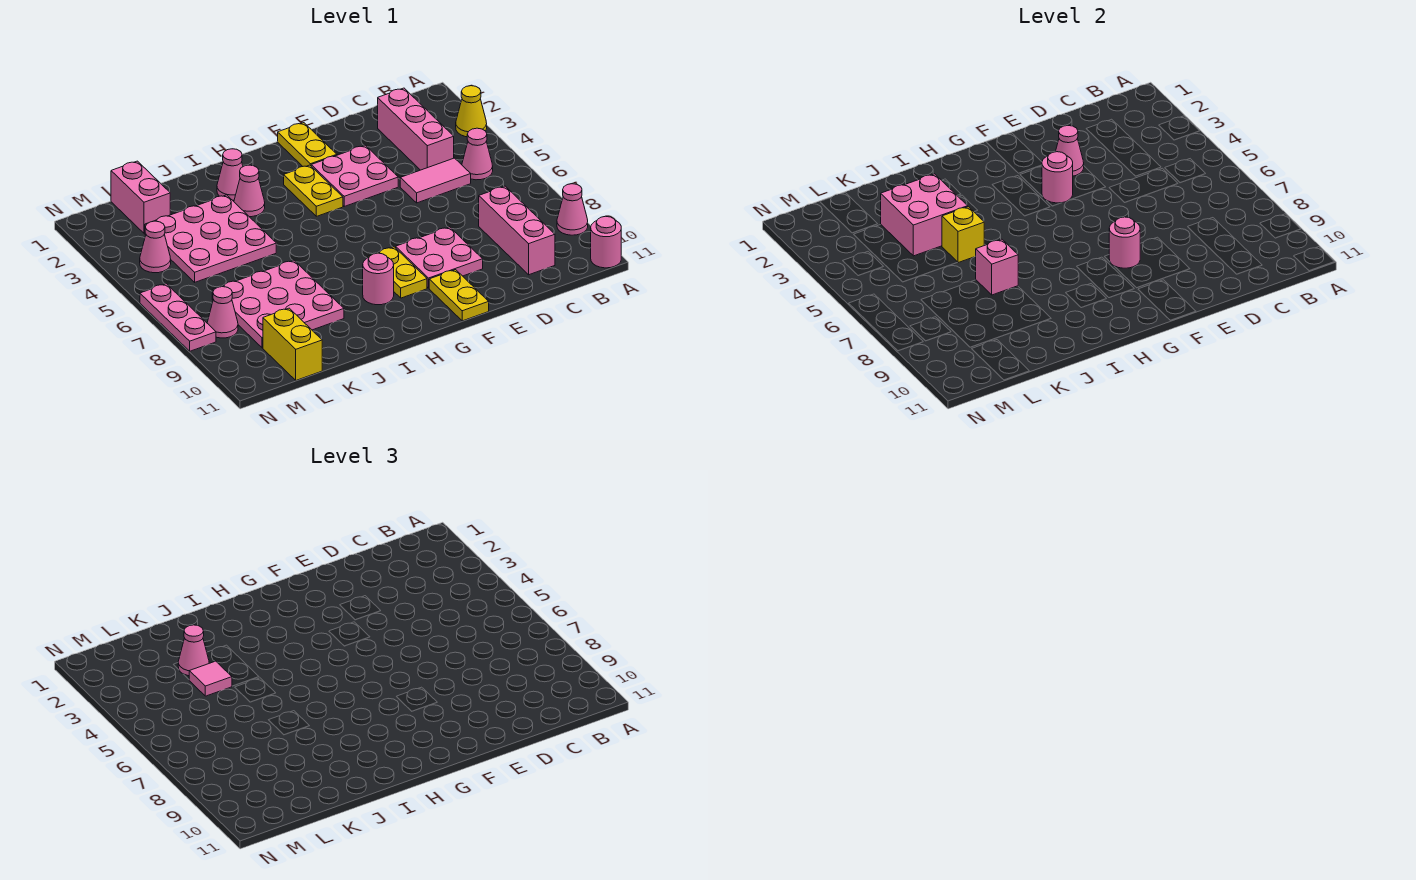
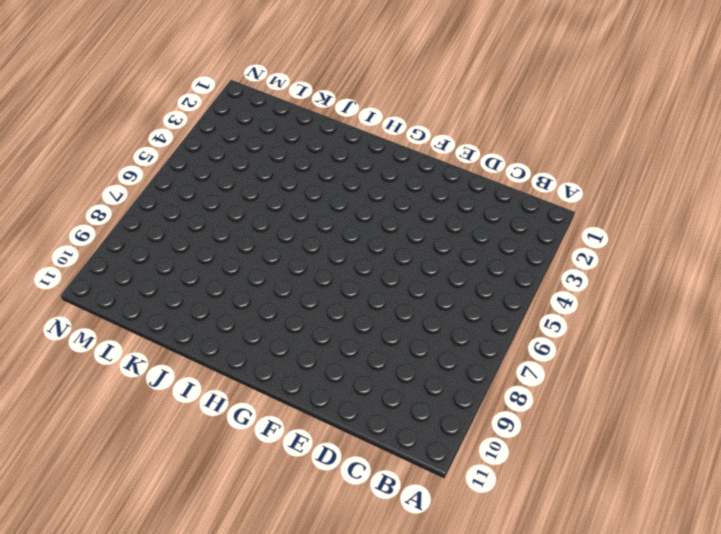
none -> yellow 1x1 cone [456,86,487,137]
none -> pink 1x1 cone [557,184,588,235]
none -> pink 1x1 round brick [591,216,621,268]
none -> pink 1x1 cone [462,128,493,180]

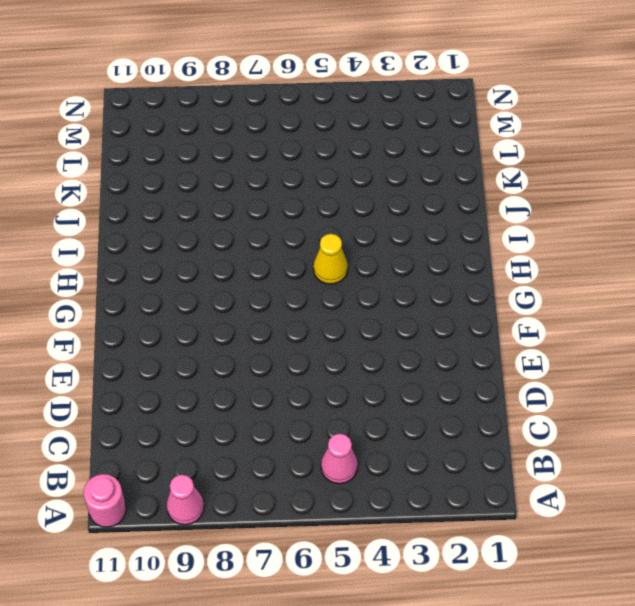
yellow 1x1 cone [313,234,348,284] -> yellow 1x1 cone moved to [456,86,487,137]
none -> pink 1x3 brick [378,88,454,170]
none -> pink 1x2 tile [400,158,471,203]
none -> pink 1x3 brick [479,186,555,275]
none -> pink 2x2 plate [311,145,398,206]

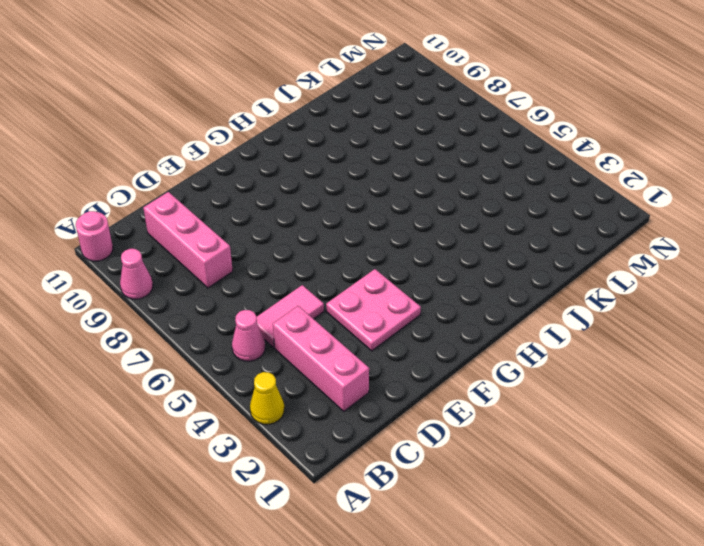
none -> pink 2x2 plate [396,227,483,288]
none -> yellow 1x2 plate [278,123,337,166]
none -> yellow 1x2 plate [429,270,489,321]
none -> yellow 1x2 plate [284,165,343,216]

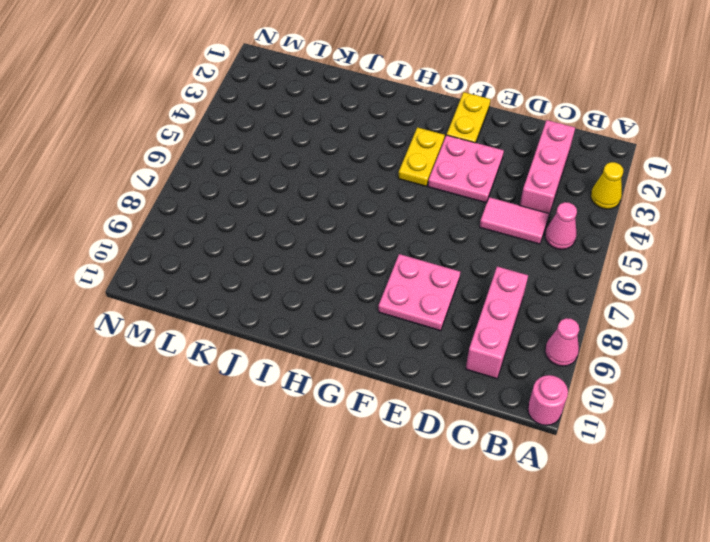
none -> yellow 1x2 plate [429,270,489,321]
none -> yellow 1x2 plate [368,247,427,298]
none -> pink 1x1 round brick [363,253,394,305]
none -> pink 1x1 cone [217,149,243,200]

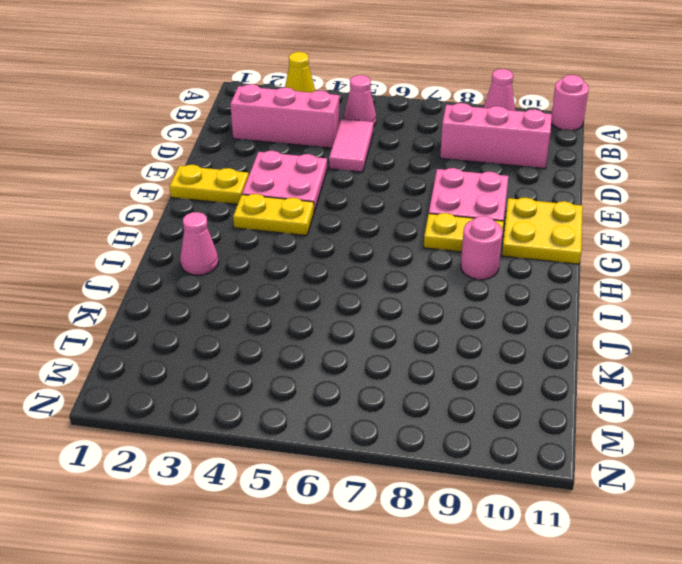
yellow 2x2 plate [502,198,583,264] -> yellow 1x2 plate [429,270,489,321]
none -> pink 1x1 cone [234,165,265,217]
none -> pink 3x3 plate [145,195,276,282]
none -> pink 3x3 plate [212,260,344,348]
none -> pink 1x2 brick [111,161,170,233]

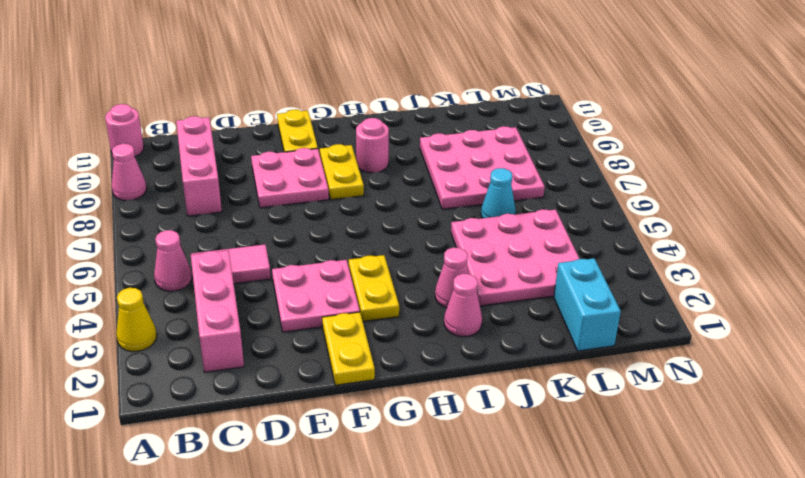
cyan 1x1 cone [481,168,516,218] -> none
cyan 1x2 brick [554,258,621,351] -> pink 1x2 brick [111,161,170,233]
none -> yellow 1x2 brick [263,308,322,380]
none -> pink 1x1 cone [140,221,171,273]
none -> pink 1x1 cone [207,287,238,338]
none -> pink 1x3 plate [140,284,216,351]

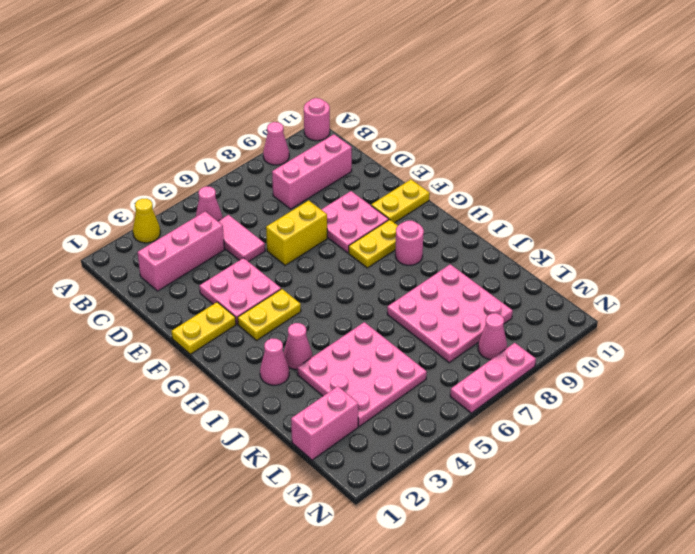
yellow 1x2 brick [266,200,327,265] -> yellow 1x2 brick moved to [263,308,322,380]
none -> pink 1x1 cone [140,221,171,273]
none -> pink 1x1 cone [1055,126,1084,176]
none -> pink 1x1 round brick [1042,152,1073,203]
none -> pink 1x1 round brick [1109,217,1140,268]

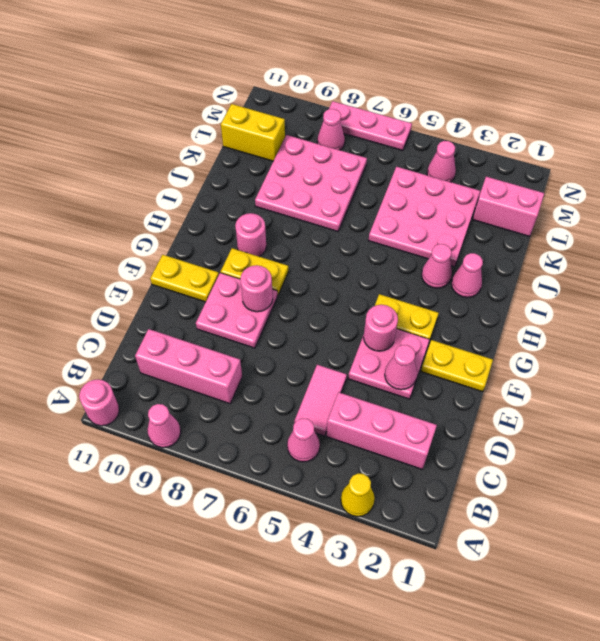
none -> pink 2x2 brick [881,174,968,256]
none -> yellow 1x1 brick [942,207,984,263]
none -> pink 1x1 brick [976,239,1018,295]
none -> pink 1x1 cone [178,625,209,676]

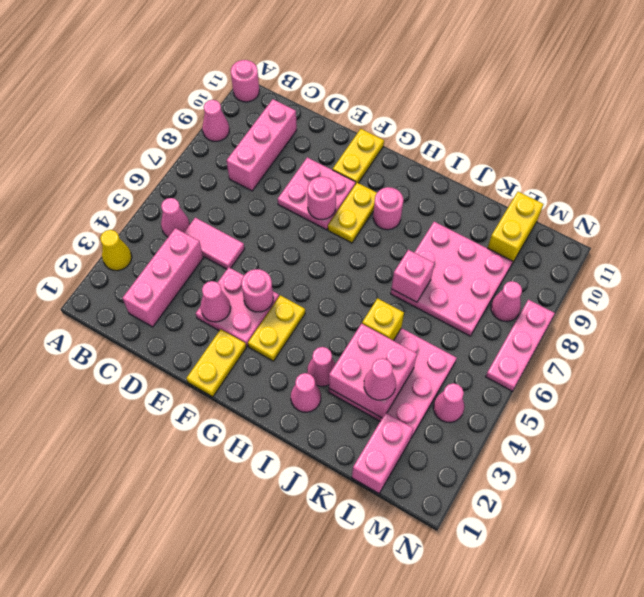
none -> pink 1x1 tile [189,661,232,696]

